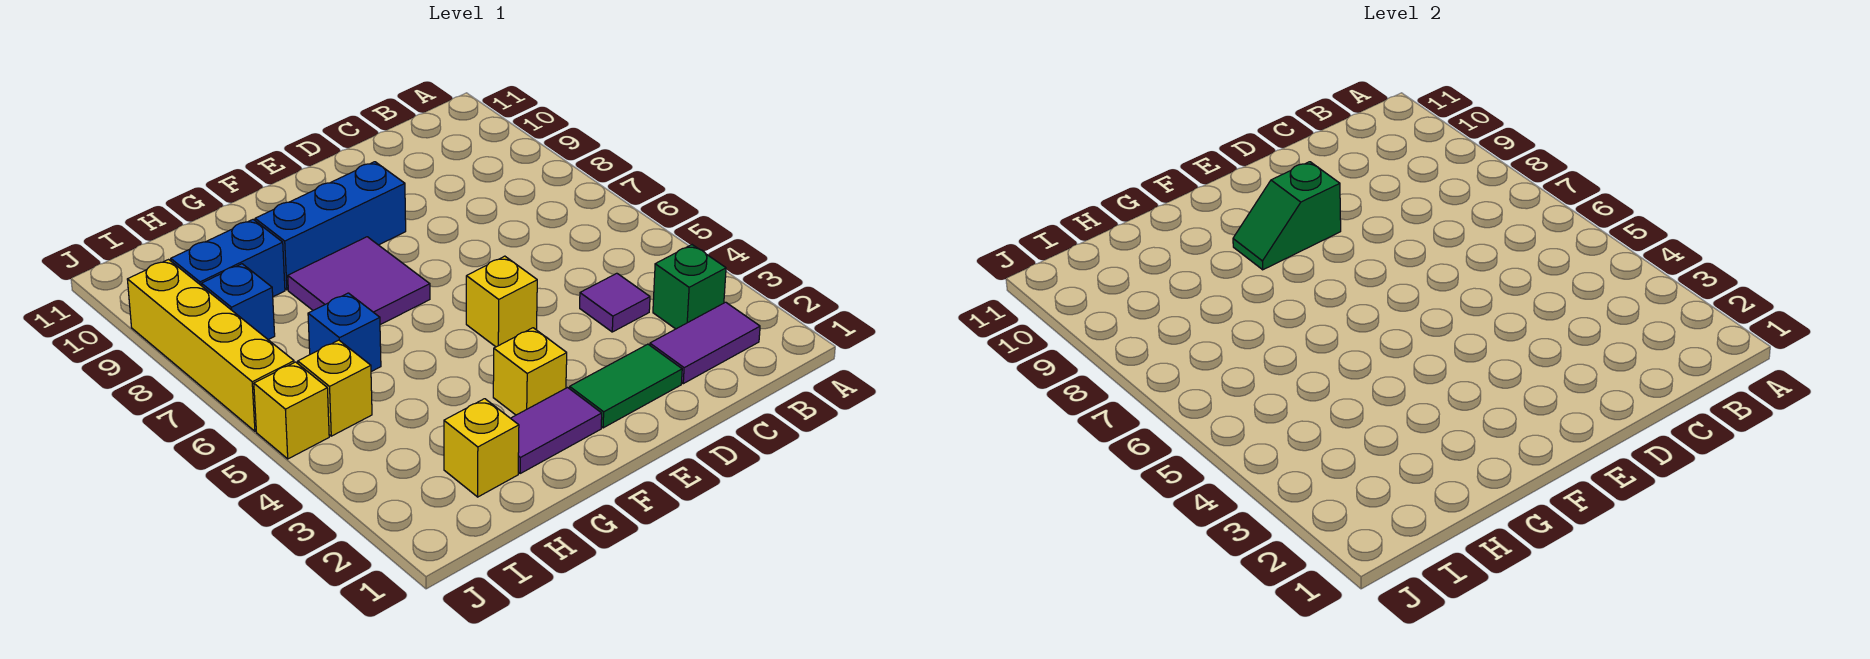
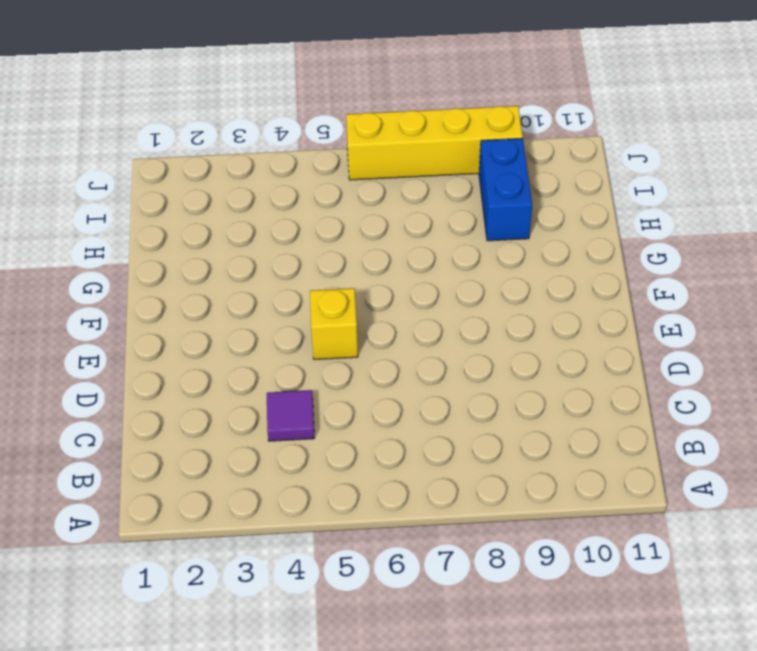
none -> purple 1x2 tile [650,302,760,384]
none -> green 1x1 brick [653,245,726,329]
none -> green 1x2 tile [569,344,682,428]

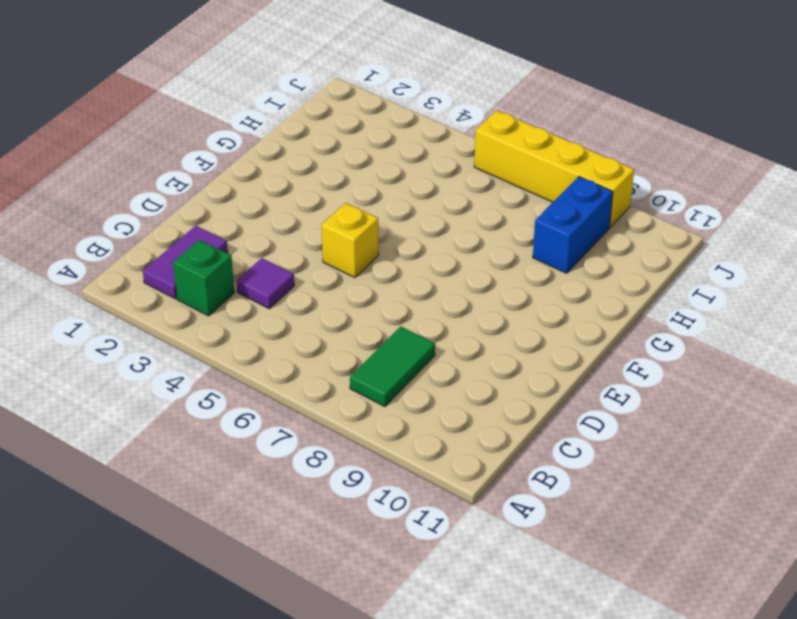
green 1x2 tile [350,326,435,407] -> green 1x2 tile moved to [569,344,682,428]
none -> blue 1x3 brick [255,162,406,290]
none -> purple 1x2 tile [511,388,602,473]
none -> yellow 1x1 brick [493,328,567,415]

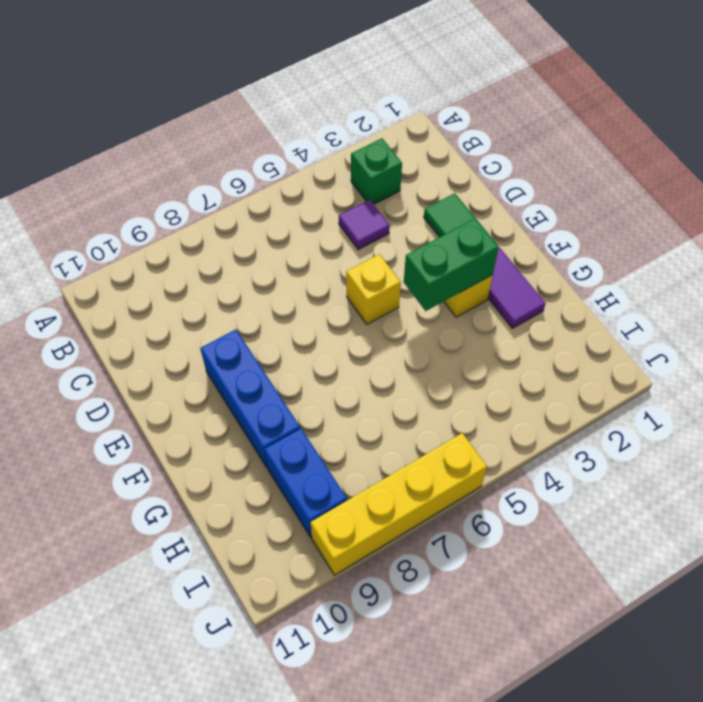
green 1x2 brick [404,219,499,311] -> none
none -> purple 1x2 tile [650,302,760,384]
none -> purple 2x2 tile [288,237,430,325]
none -> yellow 1x1 brick [444,399,519,497]

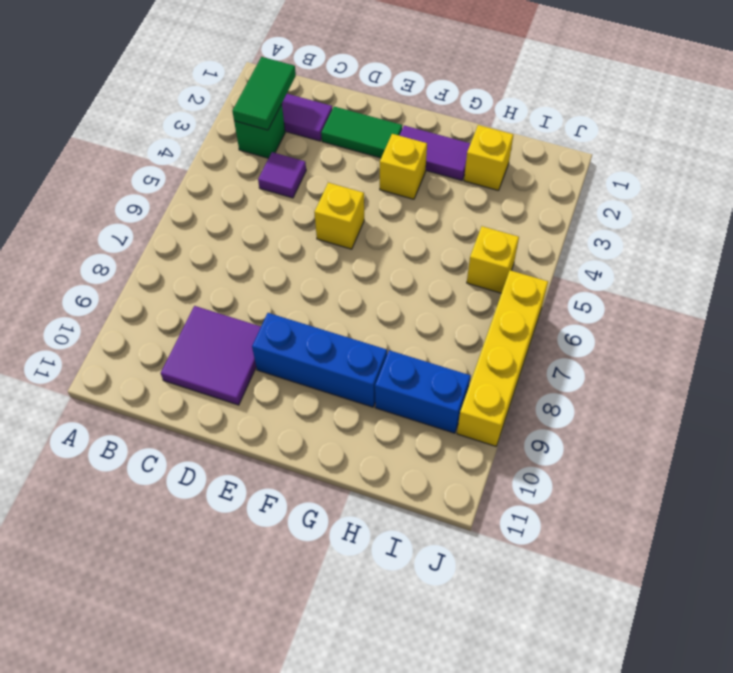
green 1x2 tile [232,57,296,130] -> none
purple 2x2 tile [161,306,261,405] -> purple 2x2 tile moved to [288,237,430,325]
none -> blue 1x1 brick [308,293,381,372]
none -> blue 1x1 brick [202,264,275,340]
none -> yellow 1x1 brick [254,362,329,459]

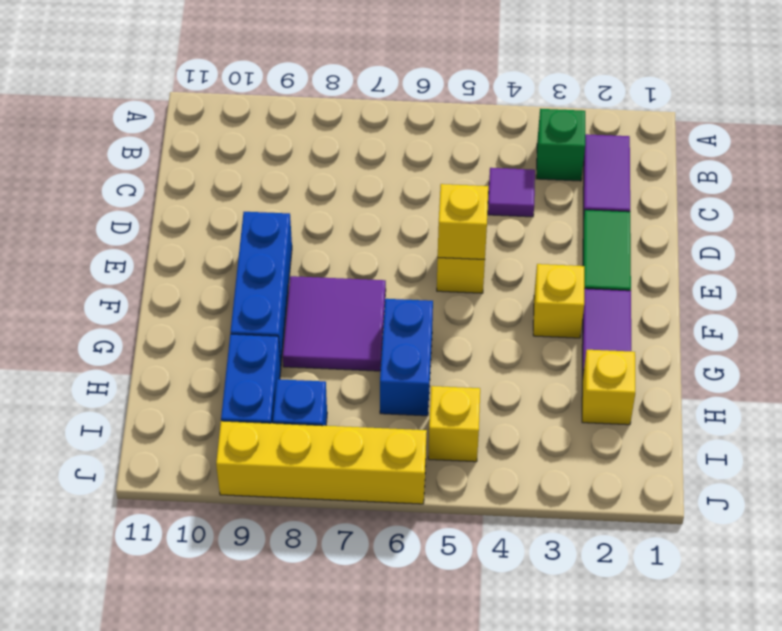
yellow 1x1 brick [438,184,488,259] -> yellow 1x1 brick moved to [254,362,329,459]
blue 1x2 brick [380,299,433,416] -> blue 1x1 brick [308,293,381,372]
none -> green 1x2 slope [1233,162,1341,270]

